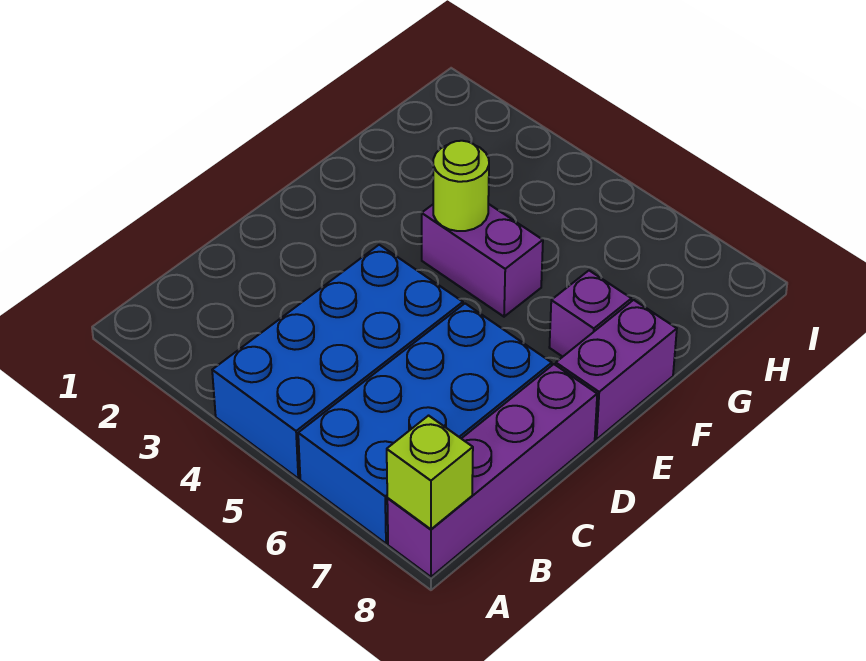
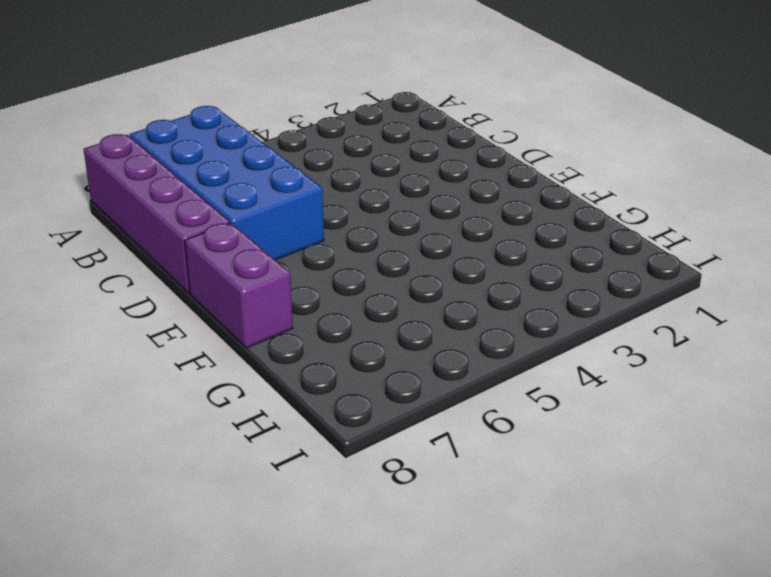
none -> blue 2x4 brick [212,245,463,478]
none -> purple 1x2 brick [422,204,543,317]

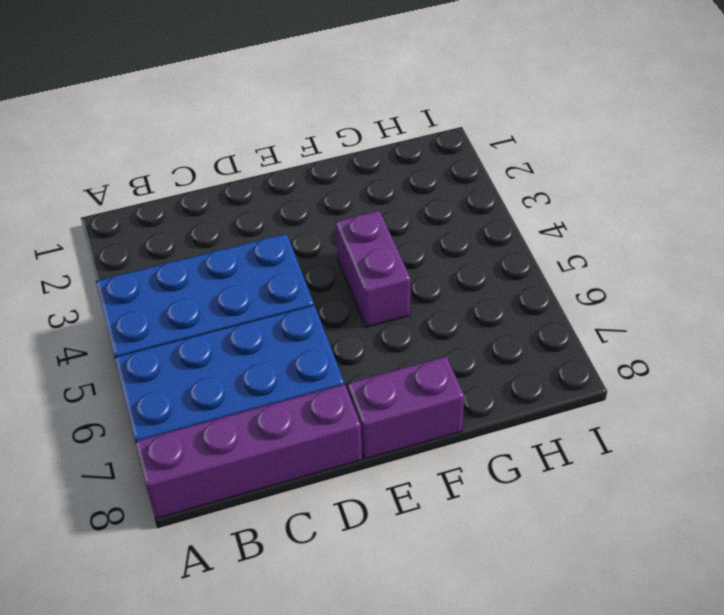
none -> purple 1x1 brick [549,271,631,357]
none -> lime 1x1 brick [387,416,473,529]

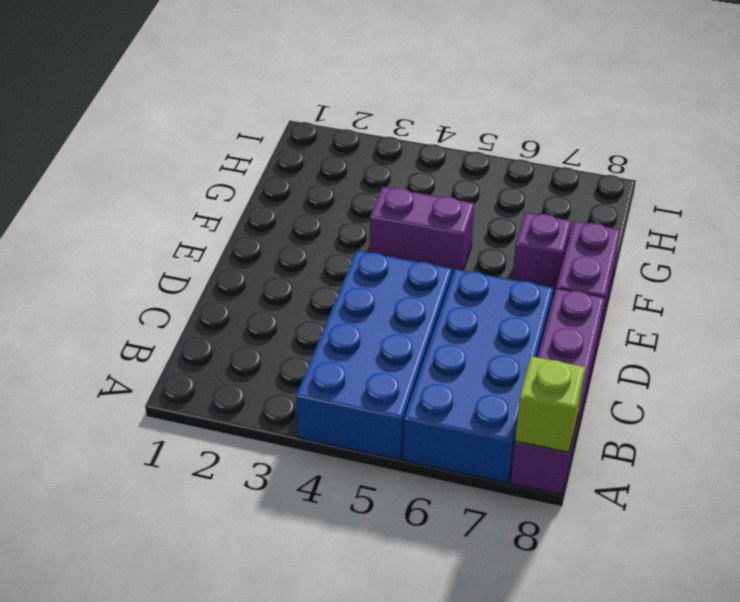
none -> lime 1x1 round brick [433,141,489,231]

